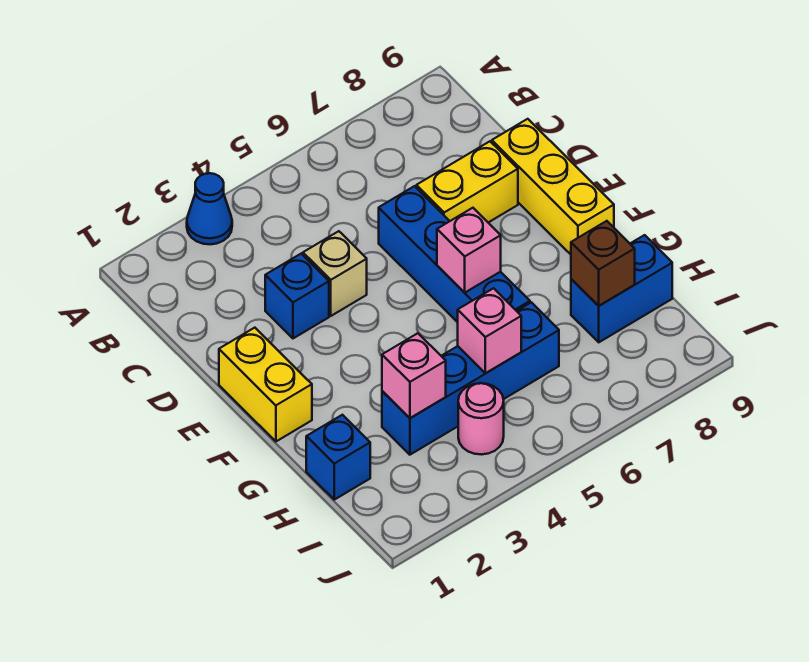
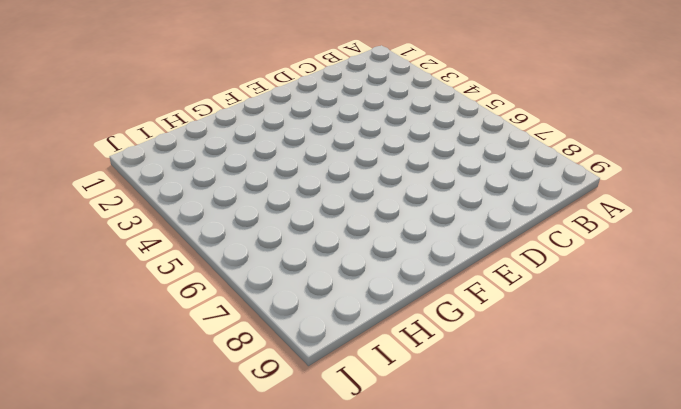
none -> blue 1x1 cone [187,173,232,244]
none -> blue 1x1 brick [265,254,329,338]
none -> tan 1x1 brick [303,231,367,316]

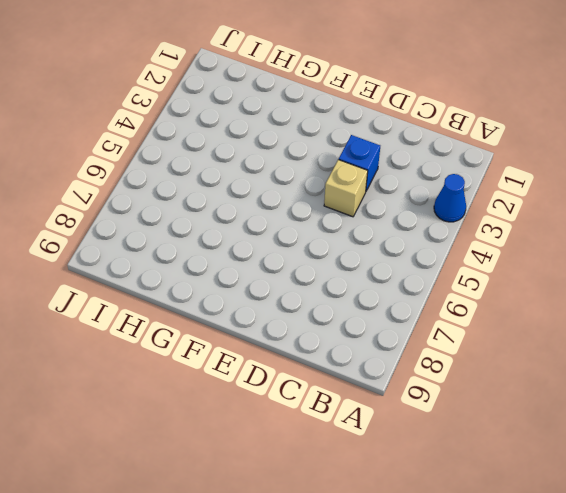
none -> blue 1x4 brick [379,186,530,322]
none -> yellow 1x2 brick [416,141,518,222]
none -> yellow 1x3 brick [492,119,614,254]

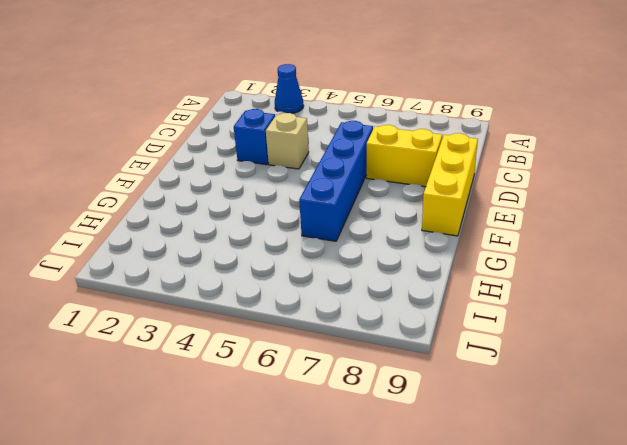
none -> yellow 1x2 brick [219,328,312,441]
none -> blue 1x1 brick [306,415,370,500]
none -> blue 1x4 brick [382,302,559,455]

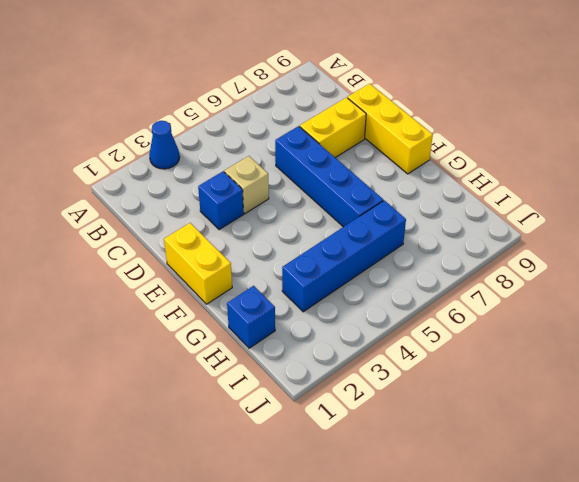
none -> blue 1x2 brick [571,235,672,342]
none -> pink 1x1 round brick [458,383,504,455]
none -> pink 1x1 brick [437,208,501,293]

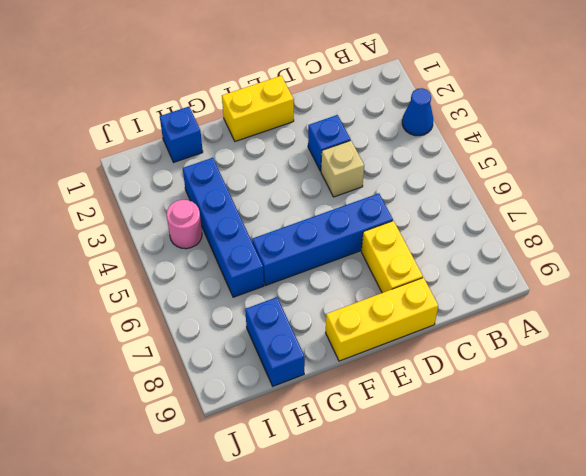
none -> pink 1x1 brick [437,208,501,293]
none -> pink 1x1 brick [382,333,446,418]
none -> pink 1x1 brick [458,288,521,373]

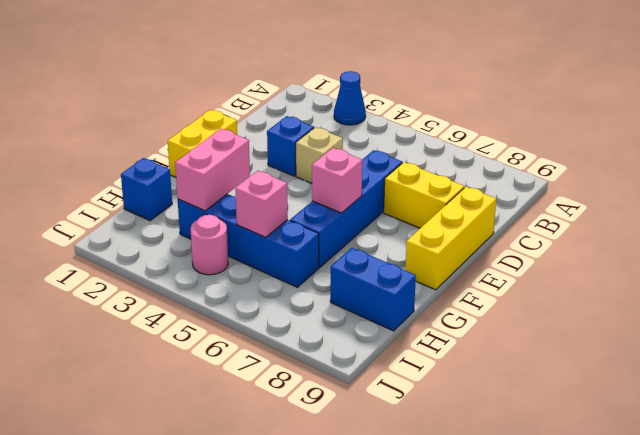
pink 1x2 brick [175,129,250,211] -> pink 1x1 brick [382,333,446,418]
none -> brown 1x1 brick [571,221,635,306]

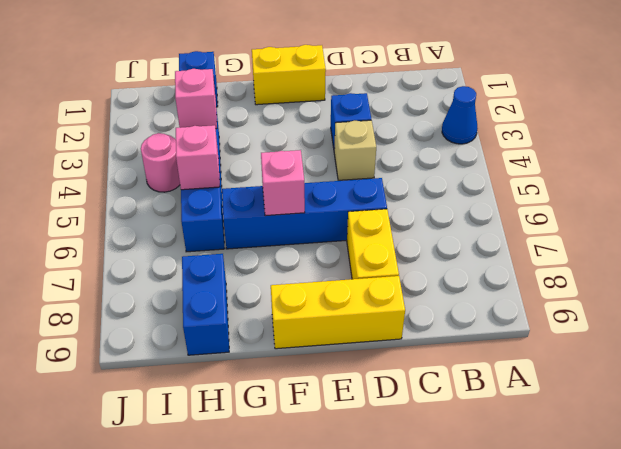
none -> brown 1x1 brick [571,221,635,306]

